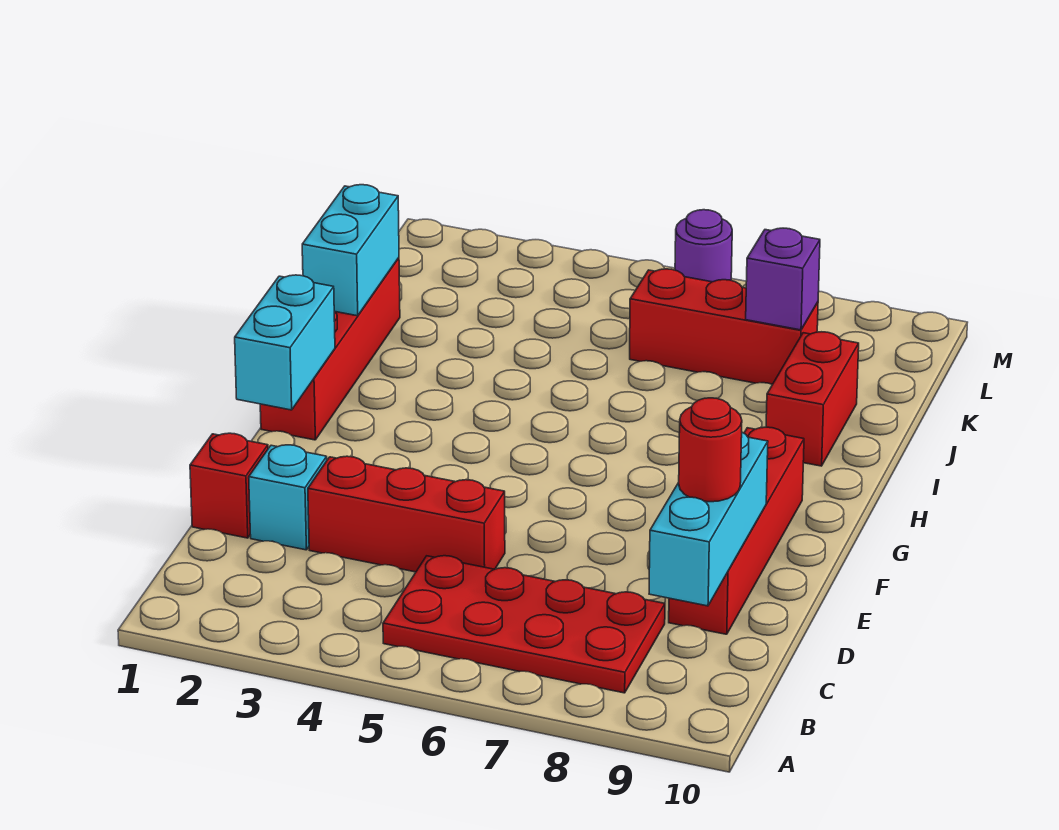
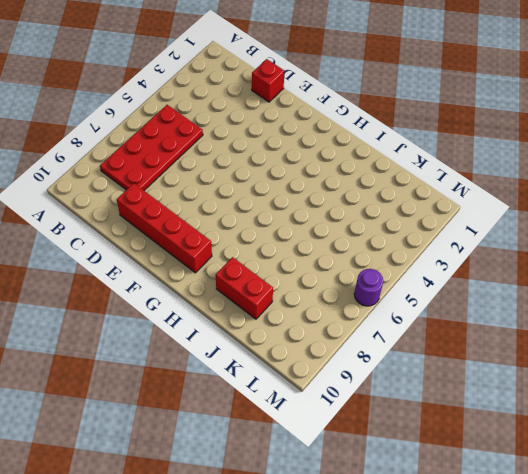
none -> cyan 1x1 brick [249,445,327,550]
none -> red 1x3 brick [308,456,505,572]
none -> red 1x4 brick [260,258,400,440]

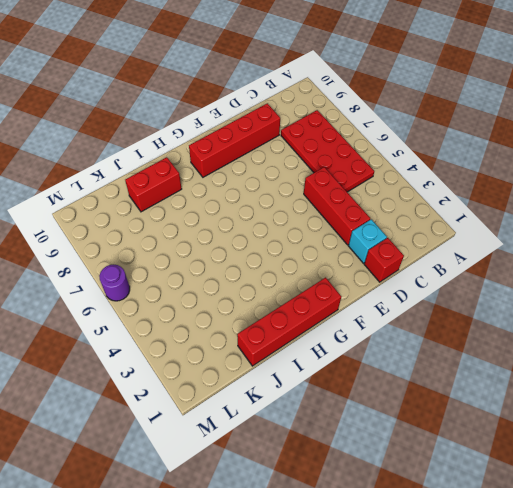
none -> red 1x3 brick [630,269,818,384]
none -> cyan 1x3 brick [649,432,768,606]
none -> cyan 1x2 brick [235,275,335,410]

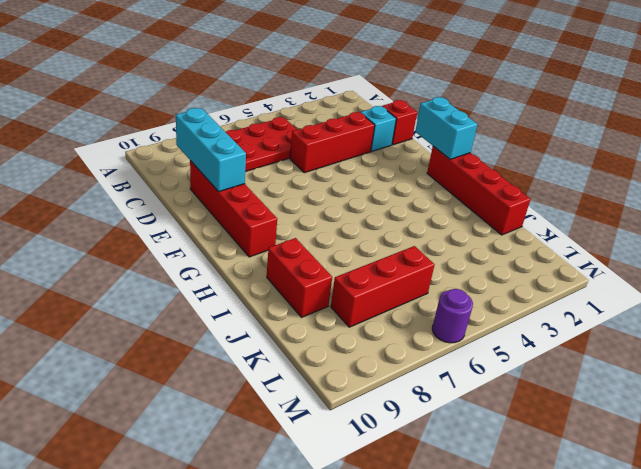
none -> cyan 1x2 brick [302,185,399,316]
none -> purple 1x1 brick [746,228,820,330]
none -> red 1x1 round brick [679,398,742,502]

